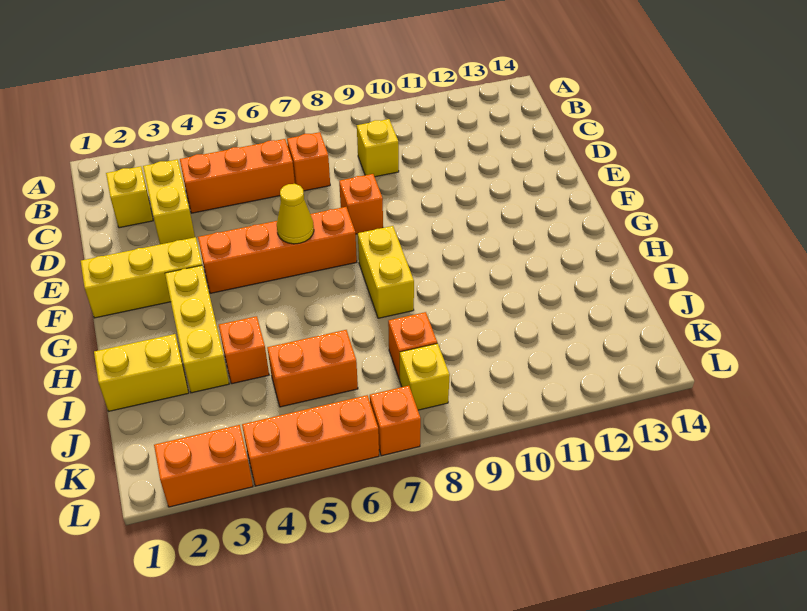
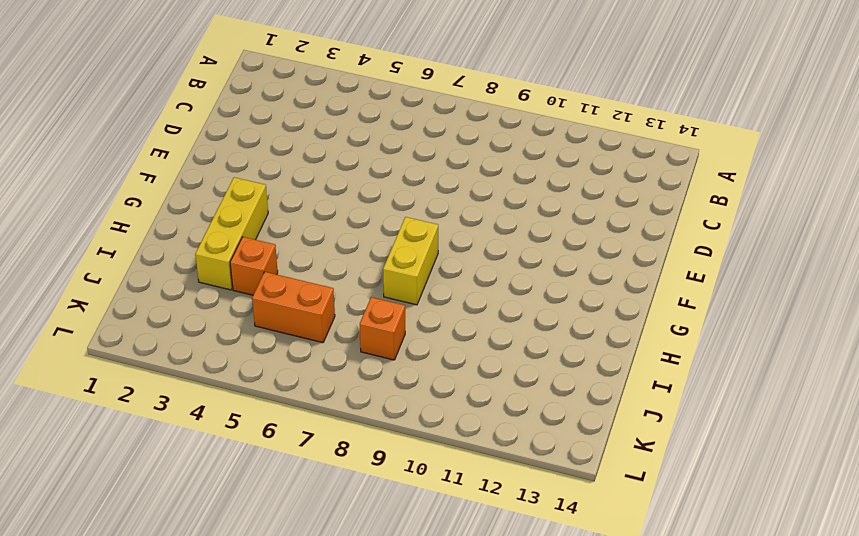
none -> yellow 1x1 brick [106,166,153,228]
none -> yellow 1x2 brick [143,159,195,244]
none -> orange 1x3 brick [180,139,295,213]

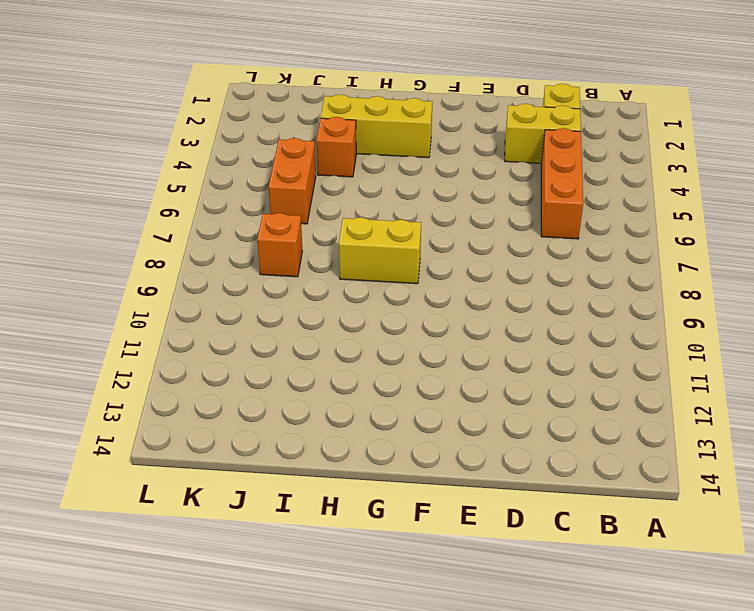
none -> orange 1x1 brick [287,132,330,191]
none -> yellow 1x1 brick [357,119,399,177]
none -> orange 1x1 brick [339,174,383,234]

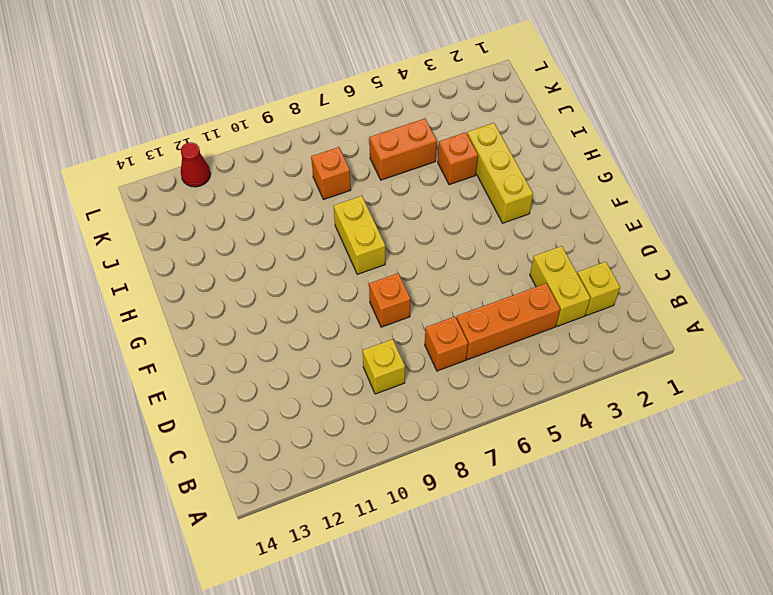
red 1x1 cone [181,142,210,187] -> none
none -> yellow 1x3 brick [81,237,202,318]
none -> orange 1x4 brick [198,207,357,293]
none -> yellow 1x2 brick [94,334,189,411]

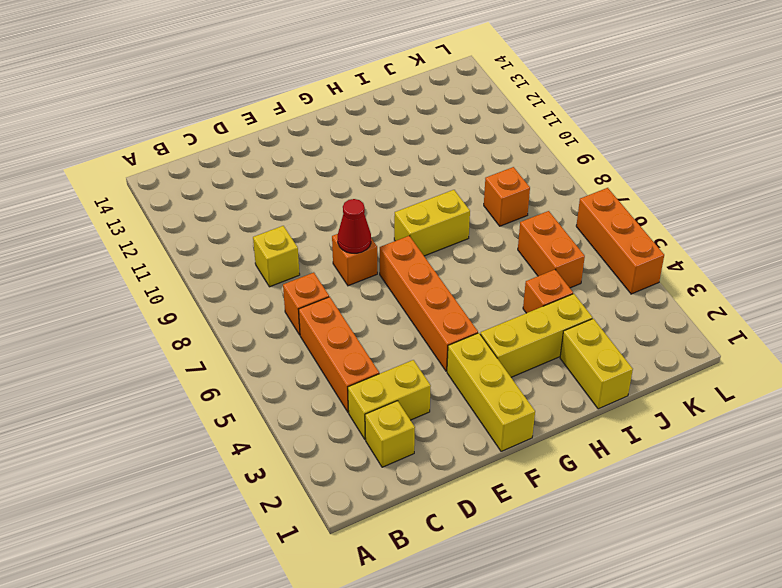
red 1x1 cone [338,199,371,253] -> none
none -> yellow 1x1 brick [400,343,450,410]
none -> orange 1x2 brick [154,425,253,507]
none -> orange 1x1 brick [370,386,421,456]

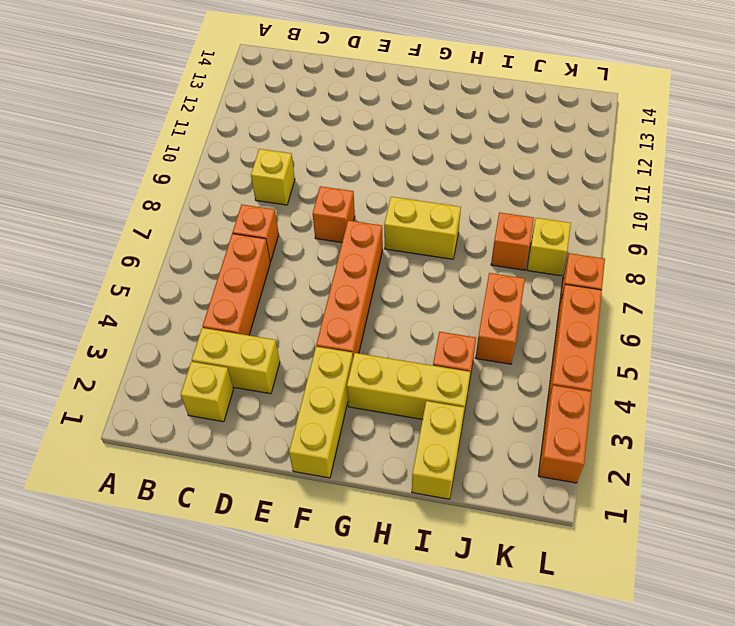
none -> yellow 1x1 cone [277,184,314,244]

